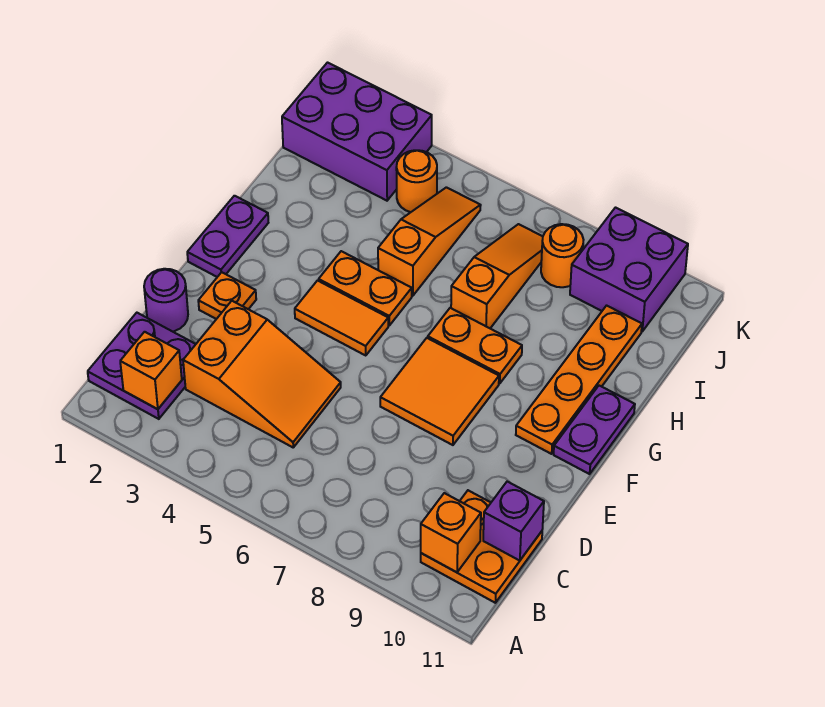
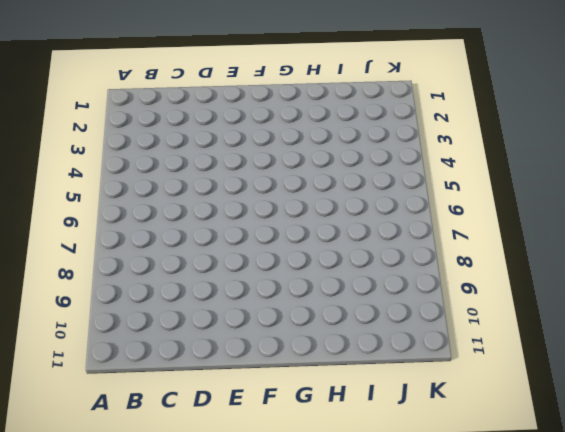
none -> purple 2x2 plate [88,313,196,419]
none -> orange 2x2 plate [421,490,542,603]
none -> orange 2x3 slope [183,301,341,447]

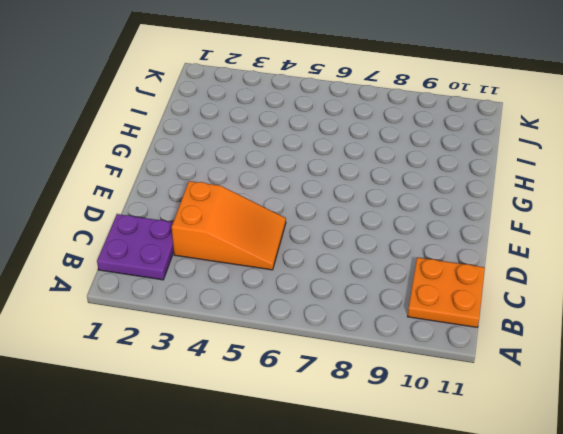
none -> purple 1x1 round brick [144,269,188,332]
none -> orange 1x1 plate [198,272,256,319]
none -> orange 2x2 tile [380,338,499,445]

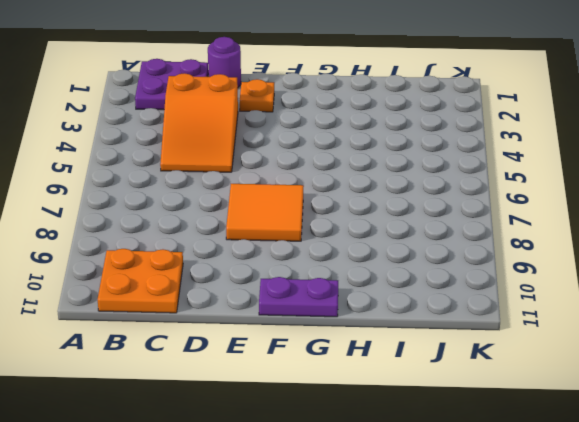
none -> purple 1x2 plate [187,196,268,277]
none -> orange 1x2 tile [295,281,388,355]
none -> orange 1x4 plate [516,306,642,454]

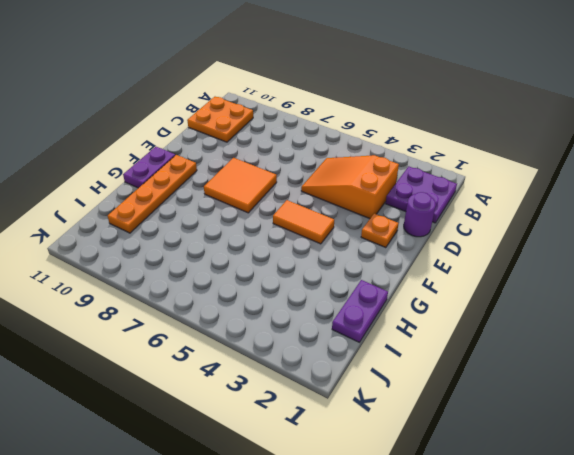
purple 1x2 plate [332,280,388,342] -> purple 1x2 plate moved to [187,196,268,277]
none -> orange 1x2 plate [319,251,412,325]
none -> orange 1x2 plate [428,308,522,384]
none -> orange 1x3 slope [378,187,481,296]

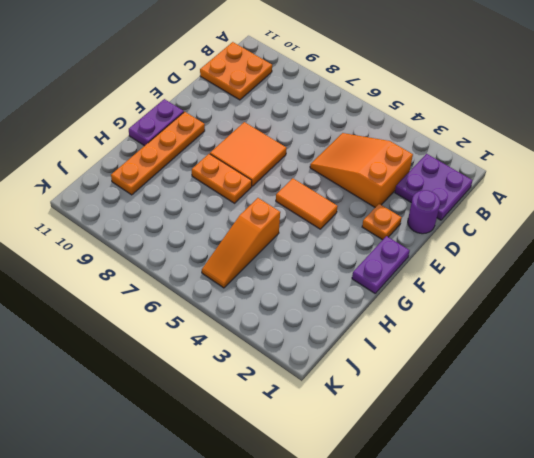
none -> orange 1x2 plate [319,251,412,325]
none -> orange 1x3 slope [451,224,543,328]
none -> purple 2x3 brick [282,63,432,201]

